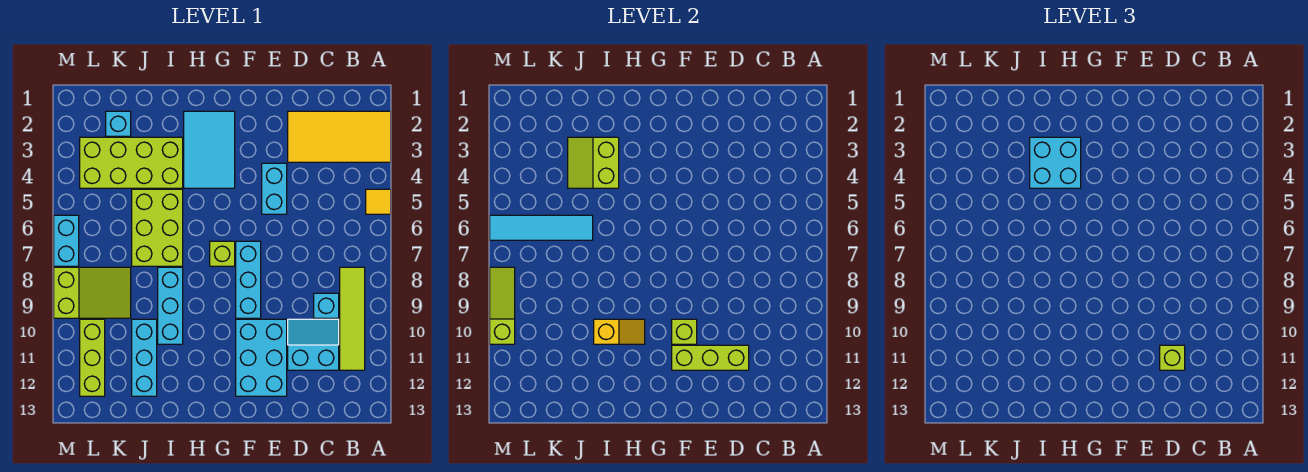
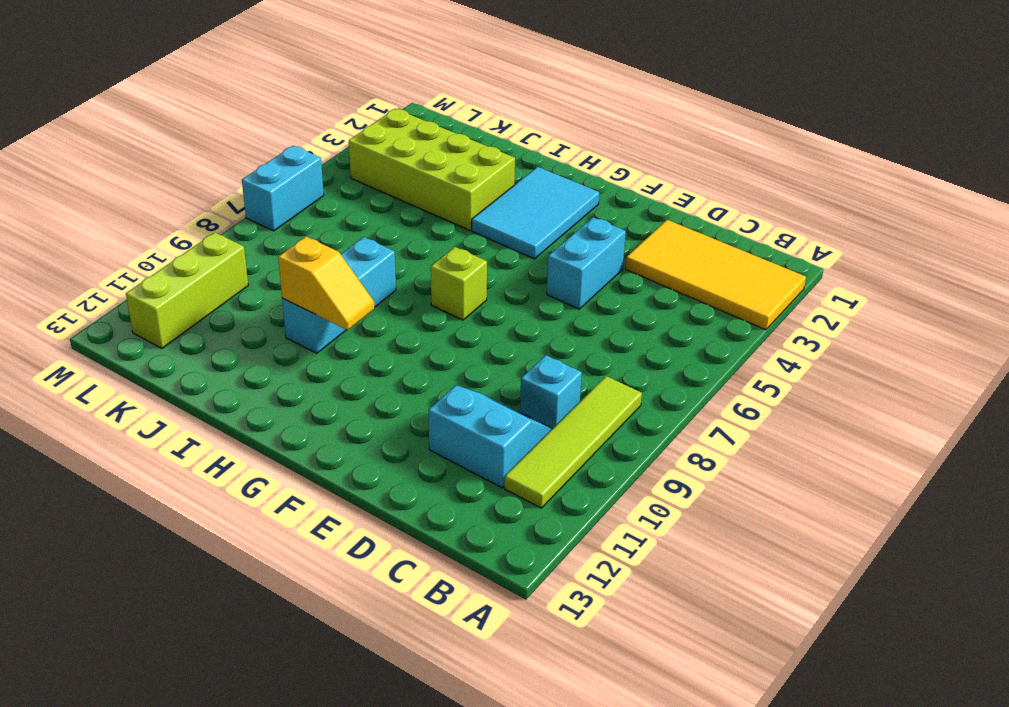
none -> yellow 1x1 tile [366,189,391,214]
none -> cyan 2x3 brick [236,319,287,396]
none -> cyan 1x3 brick [236,241,261,318]

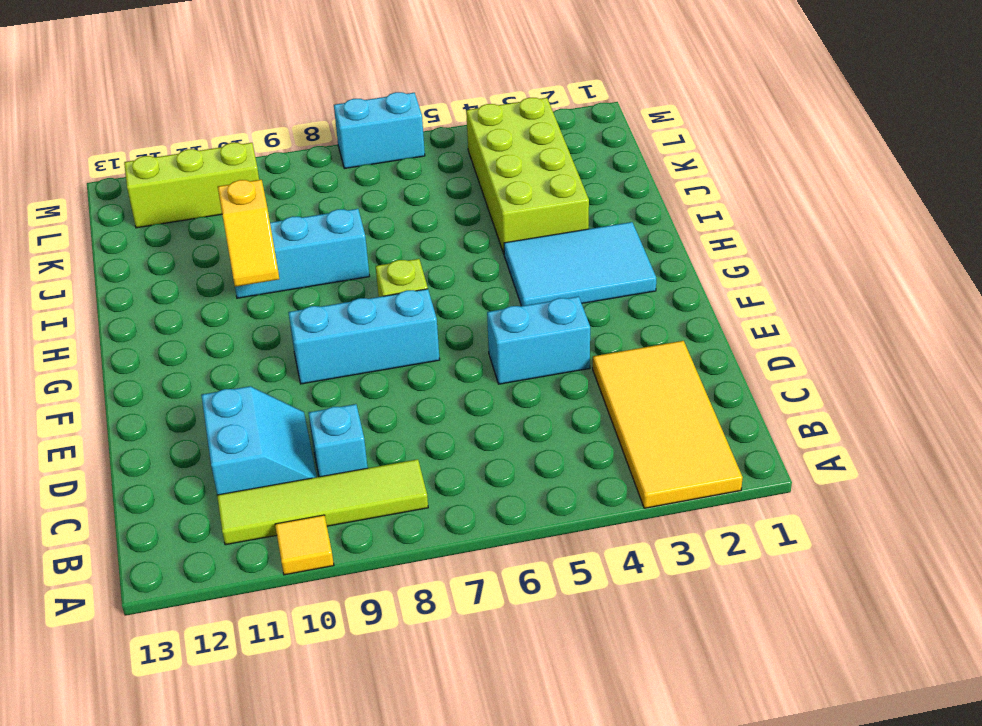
yellow 1x1 tile [275,515,334,575] -> yellow 1x1 tile moved to [366,189,391,214]
none -> cyan 2x3 brick [236,319,287,396]
none -> lime 2x3 brick [132,189,183,266]
none -> cyan 1x3 brick [132,319,157,396]

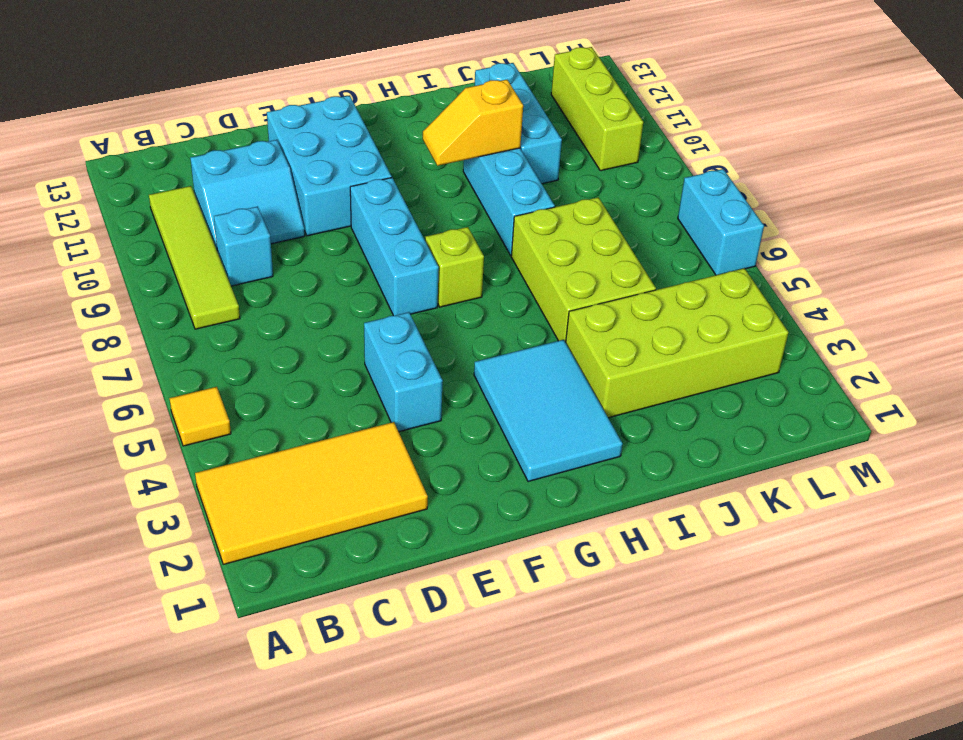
none -> cyan 1x1 brick [106,111,131,136]
none -> lime 2x3 slope [54,267,131,318]
none -> lime 1x3 brick [672,345,749,370]

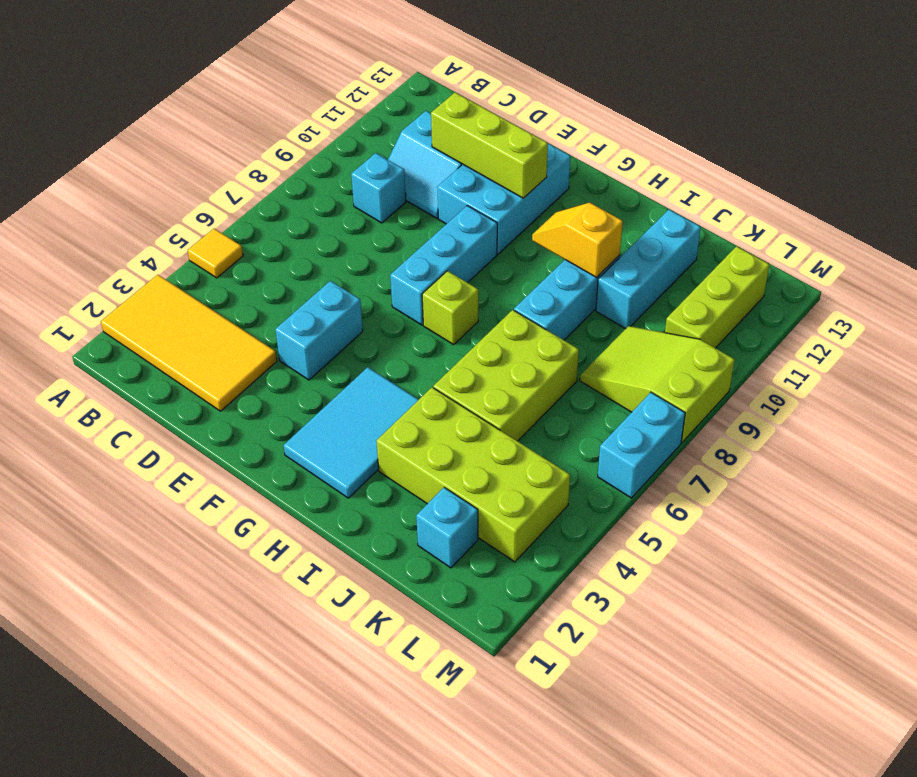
none -> lime 1x4 tile [340,267,365,370]
none -> lime 1x1 brick [672,319,697,344]
none -> lime 2x2 slope [568,137,619,188]

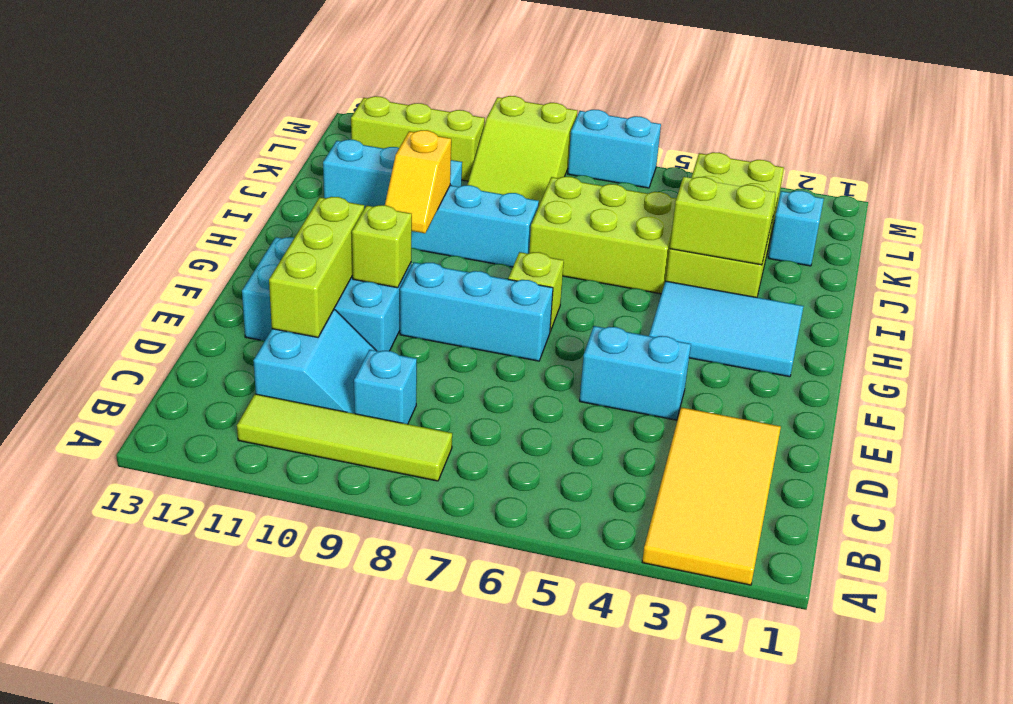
none -> yellow 1x1 tile [366,189,391,214]
none -> cyan 1x4 tile [490,215,593,240]
none -> lime 1x3 slope [490,267,515,344]

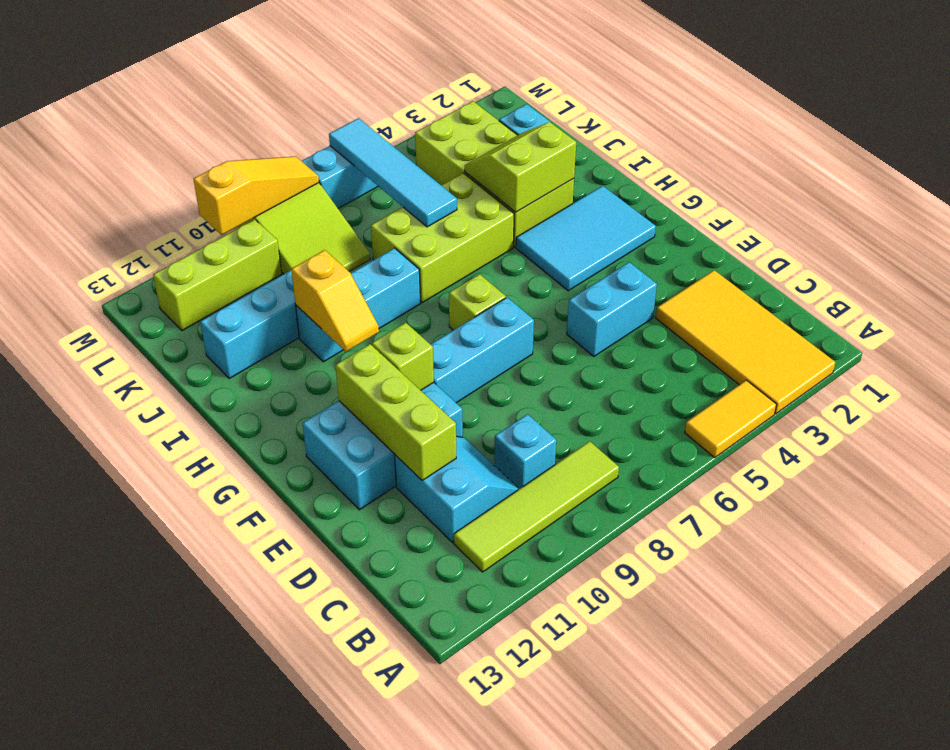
yellow 1x2 tile [685,380,777,458] -> yellow 1x1 tile [366,189,391,214]
yellow 1x3 slope [194,156,319,235] -> lime 1x3 slope [490,267,515,344]
none -> lime 1x1 brick [1160,345,1185,370]
none -> cyan 2x2 brick [1030,137,1081,188]

